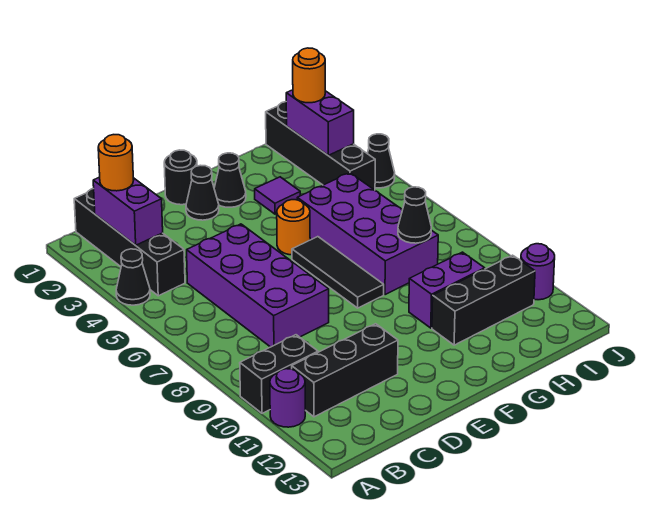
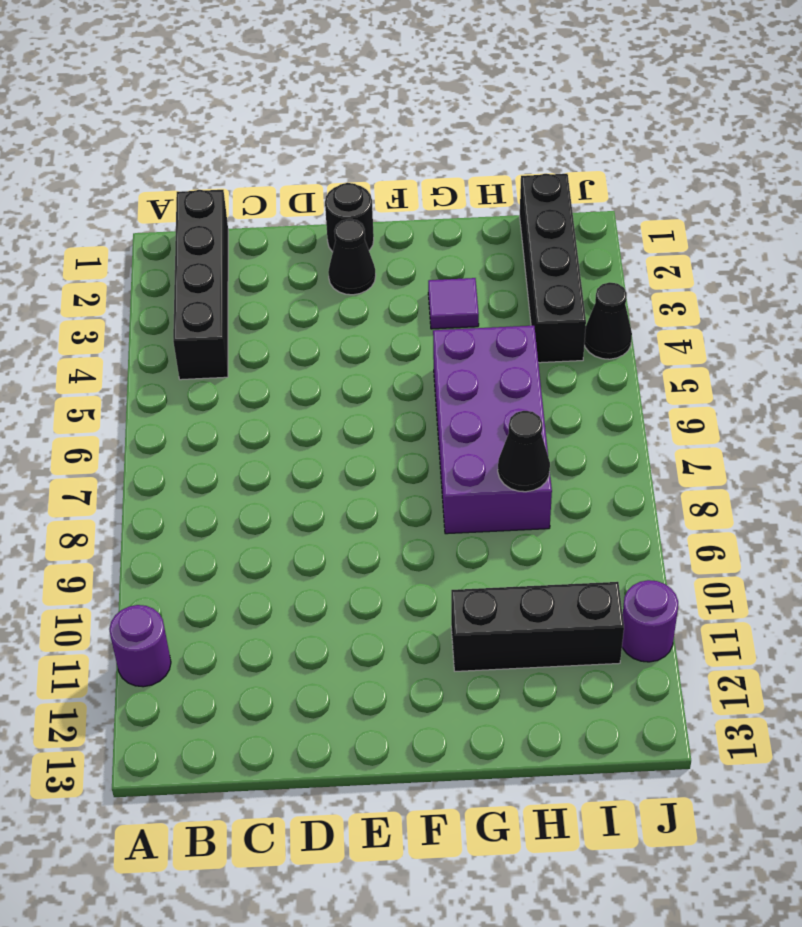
none -> black 1x1 cone [116,249,150,305]
none -> black 1x2 brick [240,335,318,413]
none -> black 1x3 brick [292,324,398,417]

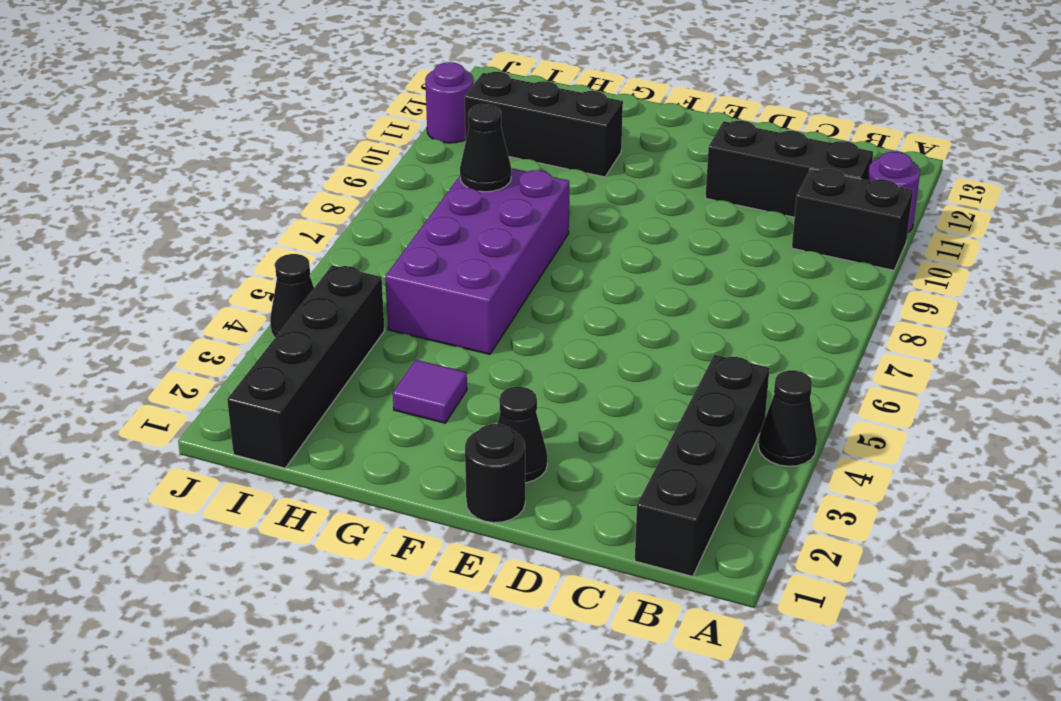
none -> purple 2x4 brick [187,224,329,347]
none -> black 1x1 cone [214,153,246,207]
none -> orange 1x1 round brick [277,200,310,255]

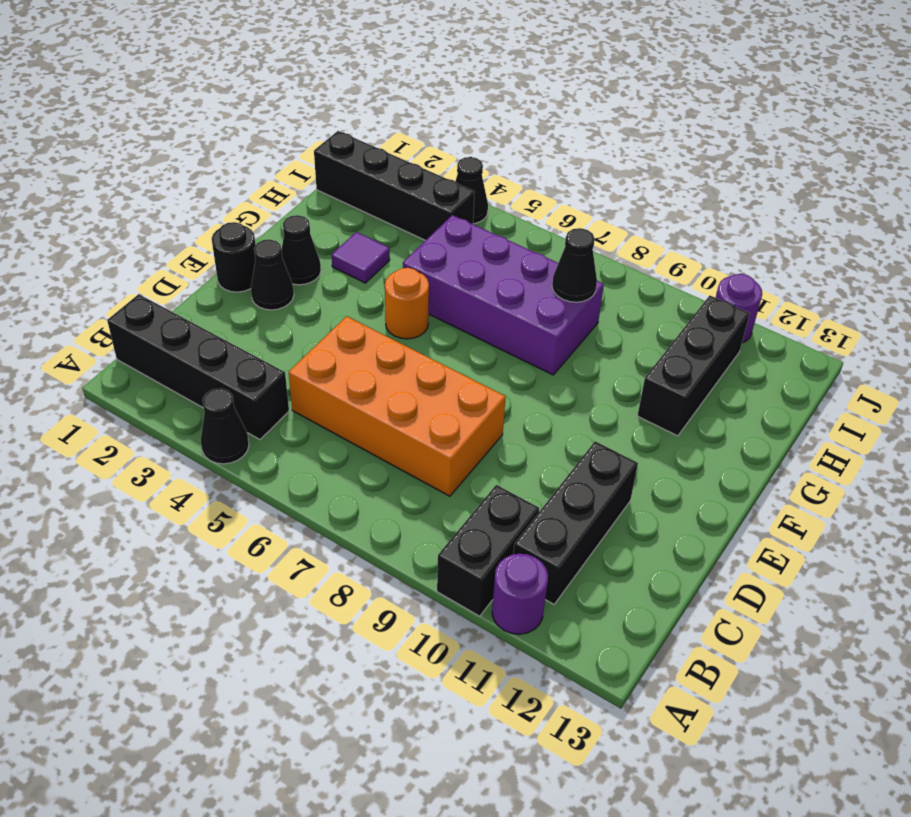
orange 2x4 brick [289,316,506,496] -> purple 2x4 brick [187,224,329,347]
none -> black 1x3 tile [292,237,384,308]
none -> purple 1x2 brick [409,252,485,328]
none -> purple 1x2 brick [93,177,163,245]

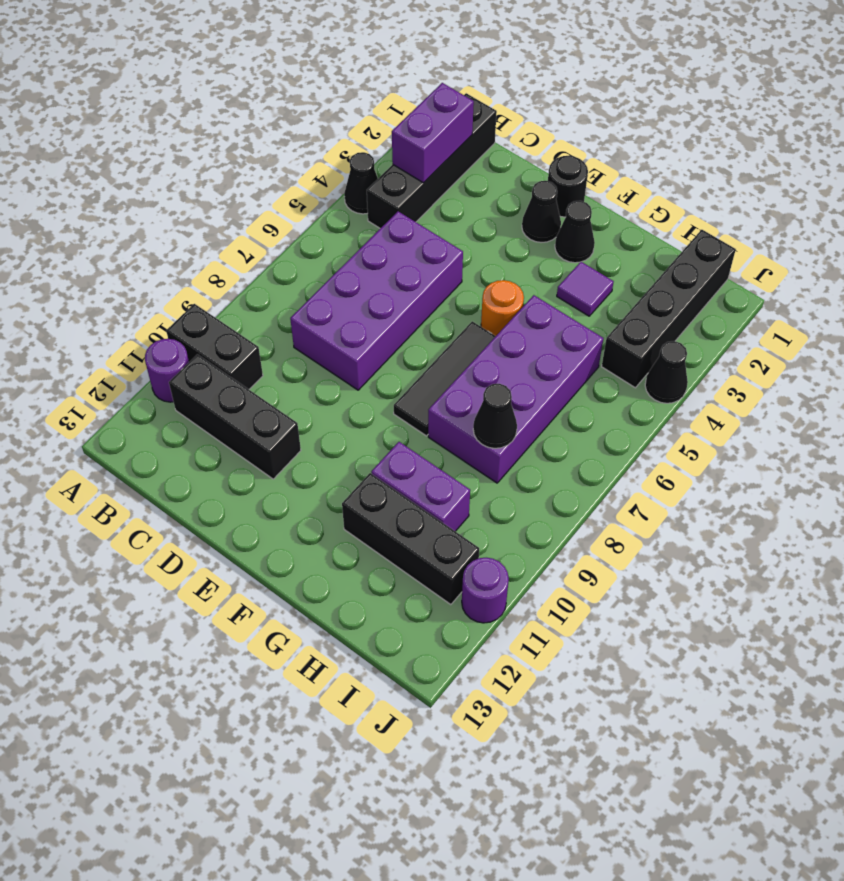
none -> purple 1x2 brick [286,90,354,155]
none -> orange 1x1 round brick [98,135,134,191]
none -> orange 1x1 round brick [293,48,325,103]

